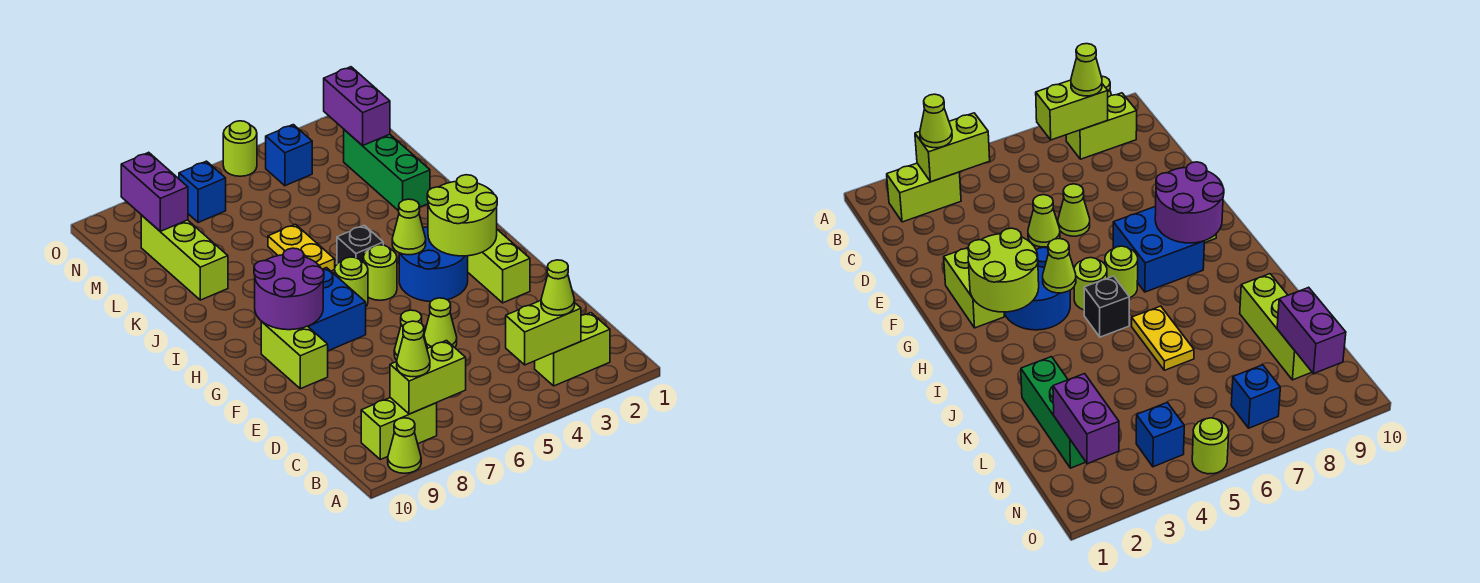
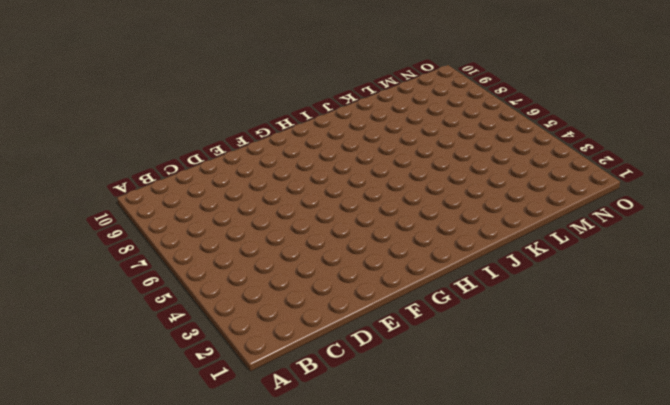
none -> lime 1x1 cone [388,418,421,473]
none -> lime 1x2 brick [535,313,610,386]
none -> lime 1x2 brick [361,398,437,459]

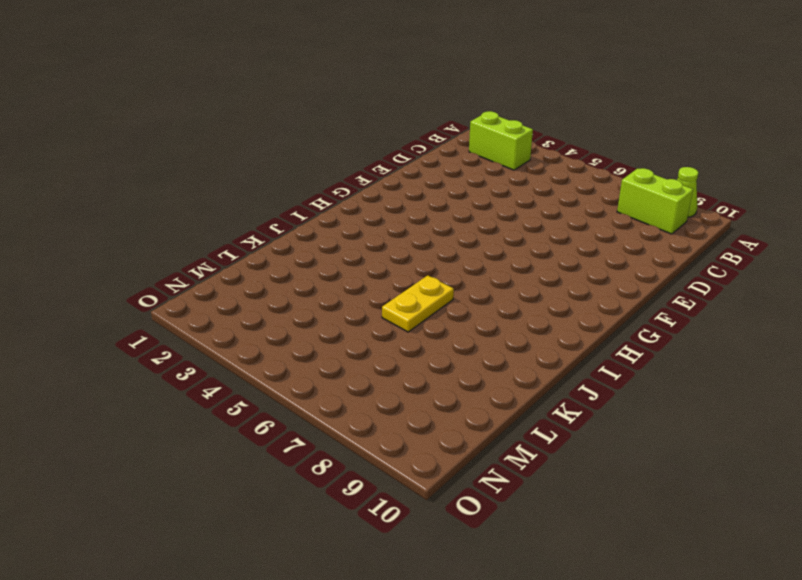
none -> lime 1x1 cone [424,298,457,348]
none -> lime 1x1 cone [394,310,427,360]
none -> lime 1x2 brick [468,230,530,303]

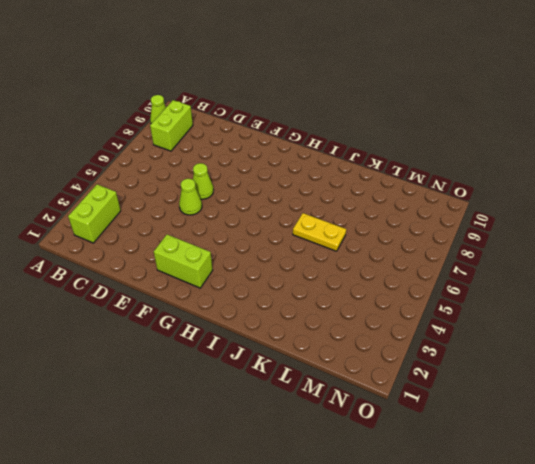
none -> lime 1x2 brick [261,322,328,389]
none -> blue 2x2 round brick [399,227,468,302]
none -> blue 2x2 brick [308,268,366,351]

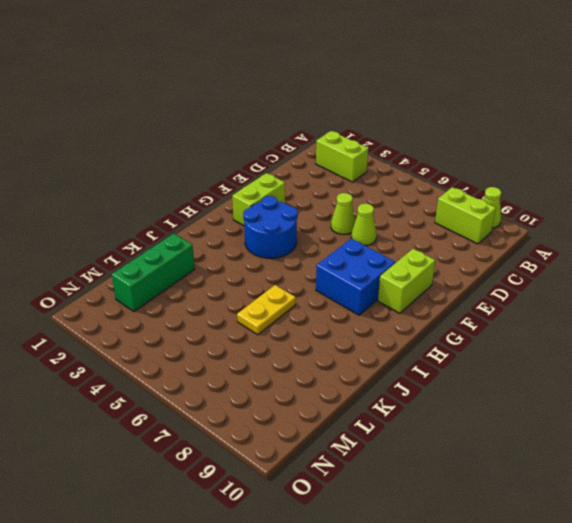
none -> lime 1x1 round brick [363,245,397,300]
none -> lime 1x1 round brick [335,257,368,306]
none -> black 1x1 brick [337,225,383,264]

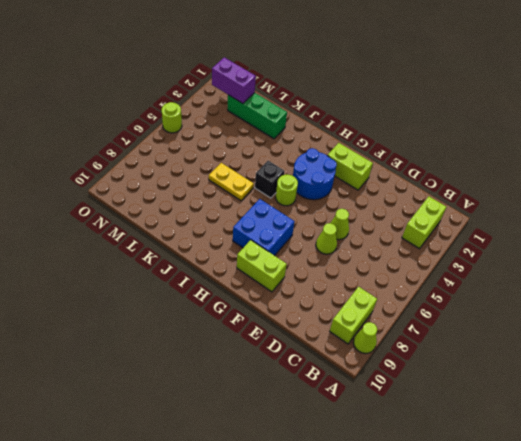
none -> lime 1x1 round brick [335,257,368,306]
none -> lime 1x3 brick [141,215,228,300]
none -> blue 1x1 brick [265,125,312,186]

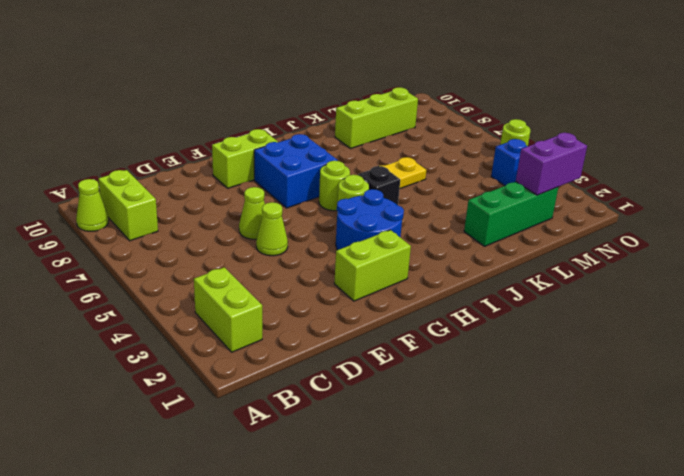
none -> blue 1x1 brick [179,161,226,223]
none -> lime 1x2 brick [506,301,581,365]
none -> lime 1x2 brick [390,341,466,414]

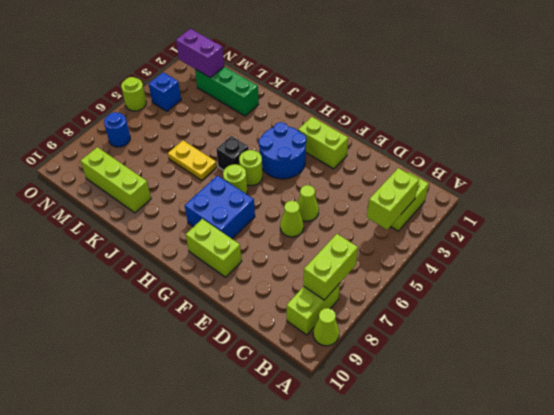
blue 1x1 round brick [104,112,130,147] -> blue 1x1 brick [179,161,226,223]
none -> lime 2x2 round brick [427,175,497,256]
none -> purple 2x2 round brick [254,248,324,330]
none -> lime 1x1 cone [392,199,426,255]

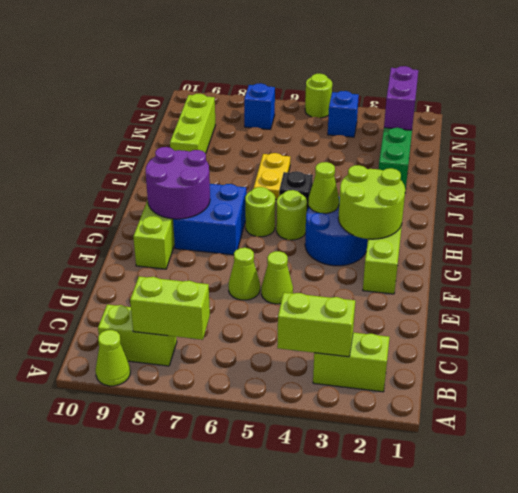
none -> purple 1x2 brick [121,152,188,231]
none -> lime 1x1 cone [541,260,575,316]
none -> lime 1x1 cone [397,321,430,377]

